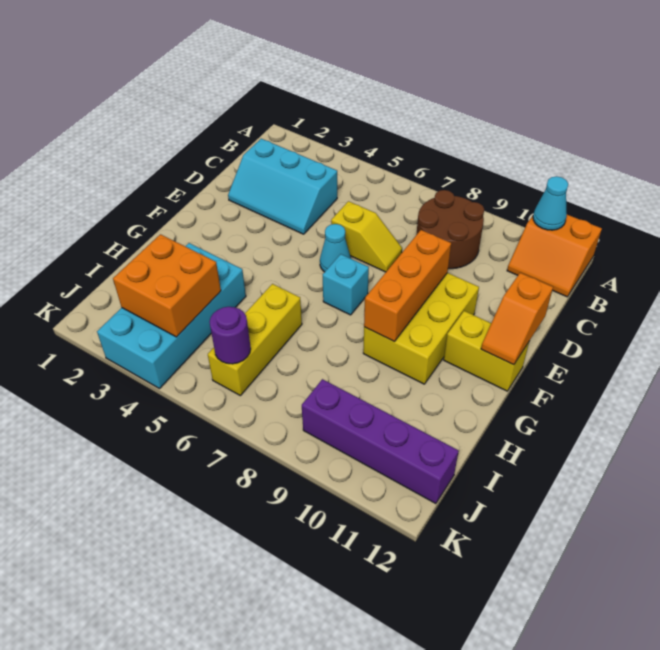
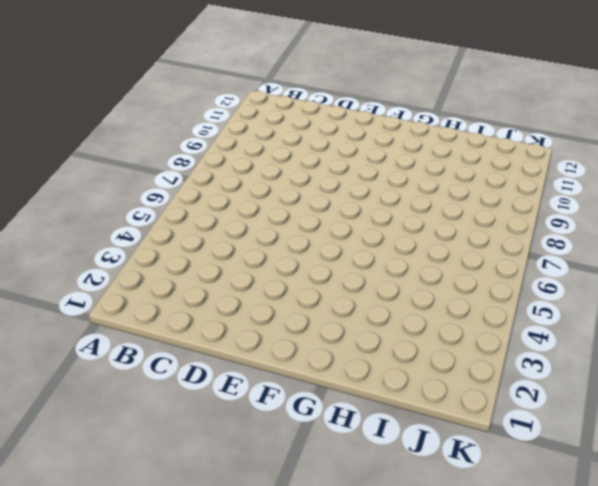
none -> orange 2x2 slope [507,215,602,297]
none -> brown 2x2 round brick [416,190,484,269]
none -> cyan 2x3 slope [228,139,337,234]

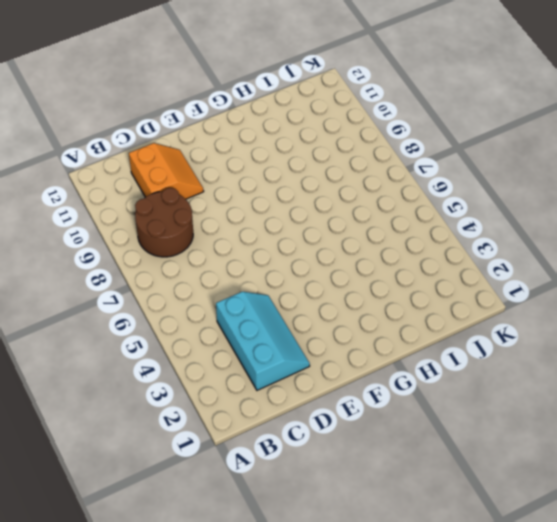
orange 2x2 slope [129,143,204,199] -> orange 2x2 slope moved to [507,215,602,297]
none -> yellow 1x2 slope [331,201,402,272]
none -> cyan 1x1 cone [320,224,351,272]
none -> yellow 2x3 brick [363,273,479,384]

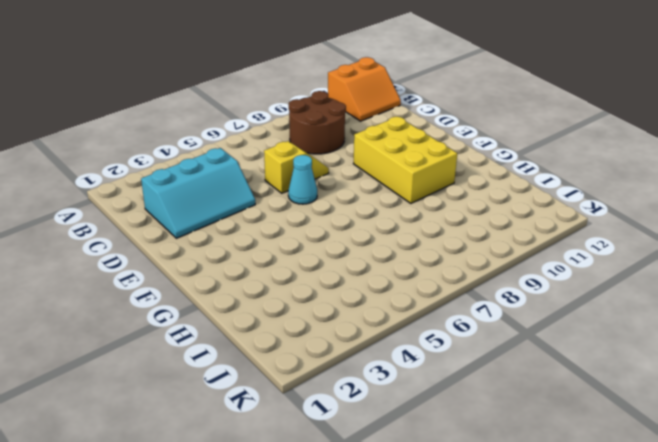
none -> cyan 1x1 brick [323,254,369,315]
none -> yellow 1x2 brick [444,311,529,391]
none -> cyan 2x4 brick [97,243,246,389]

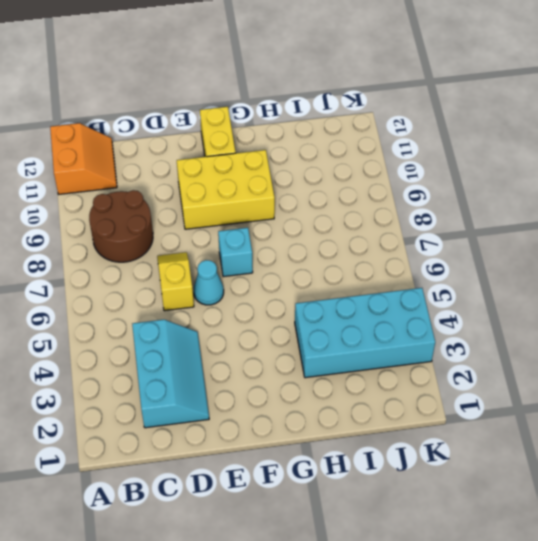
none -> yellow 1x3 brick [208,284,302,396]
none -> purple 1x4 brick [302,379,459,504]
none -> cyan 1x1 cone [533,176,568,230]

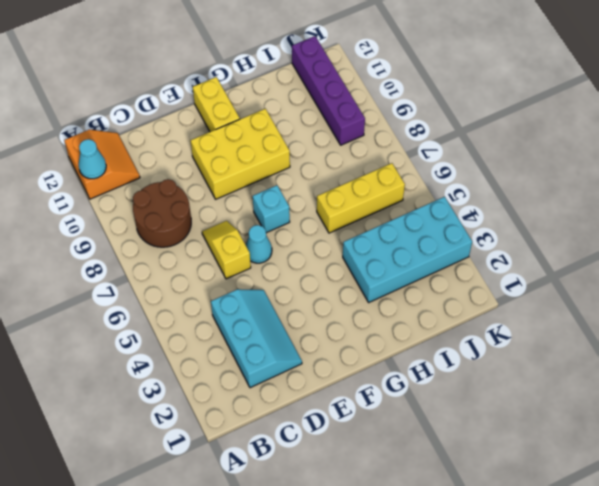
none -> orange 1x3 brick [364,230,451,341]
none -> orange 1x2 slope [481,273,553,365]
none -> orange 2x2 brick [113,234,221,337]

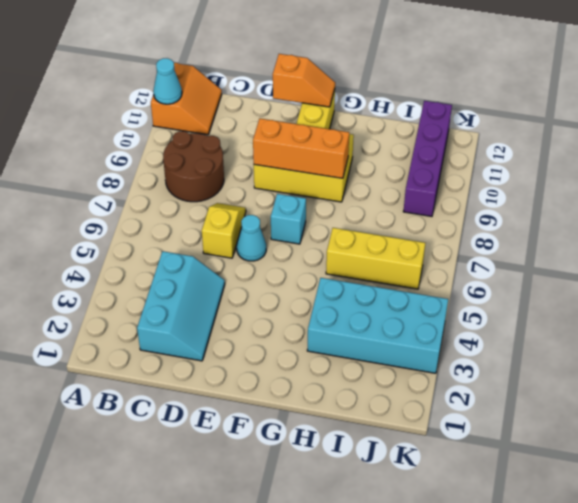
none -> orange 2x2 brick [113,234,221,337]
none -> purple 1x1 round brick [210,307,251,364]

